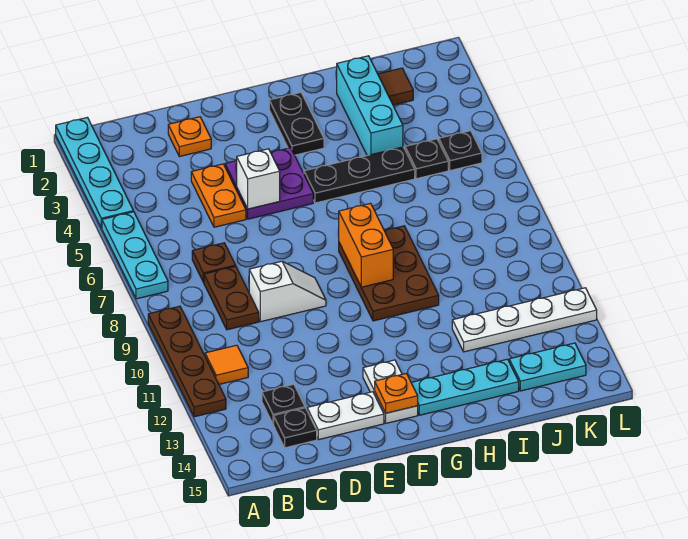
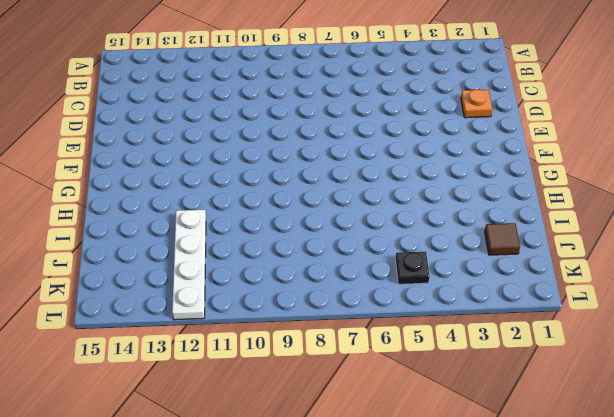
none -> cyan 1x4 plate [56,117,133,228]
none -> cyan 1x3 plate [102,212,168,299]
none -> brown 1x4 plate [148,306,226,417]

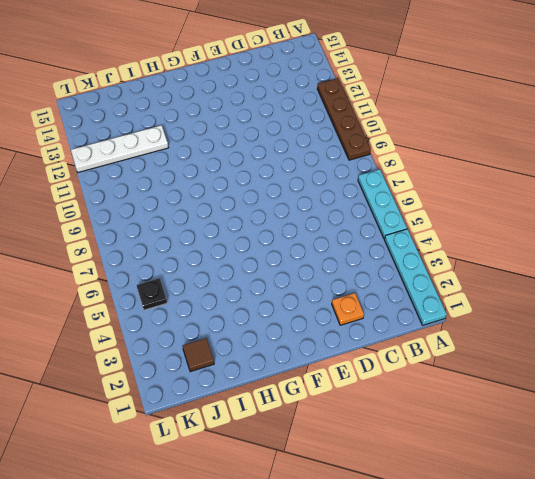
none -> orange 1x1 tile [205,345,248,384]
none -> brown 1x1 plate [192,243,236,282]
none -> brown 1x2 plate [204,266,259,330]

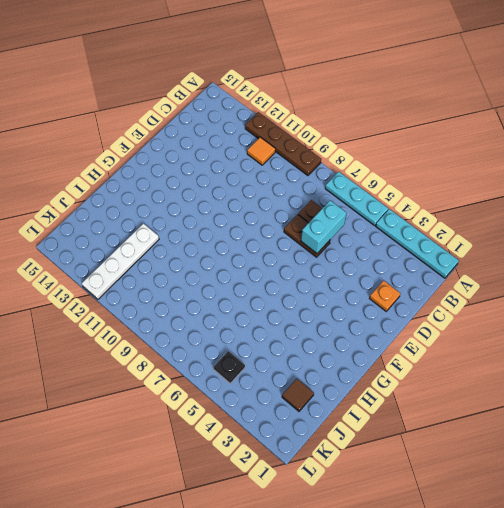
cyan 1x2 brick [301,200,347,253] -> none
brown 1x2 plate [284,215,330,257] -> brown 1x2 plate moved to [204,266,259,330]
none -> black 1x1 plate [262,384,305,424]
none -> black 1x1 plate [274,408,317,448]
none -> orange 1x2 plate [191,164,246,227]

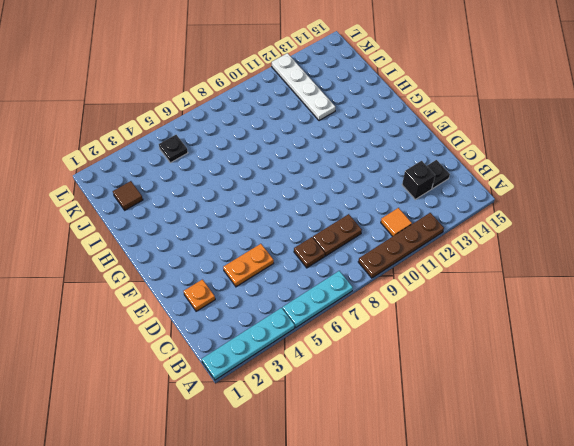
black 1x1 brick [402,161,435,199] -> black 1x1 plate [262,384,305,424]
none -> white 1x2 slope [249,261,326,322]
none -> white 1x2 plate [307,392,384,440]
none -> purple 2x2 plate [225,148,313,219]

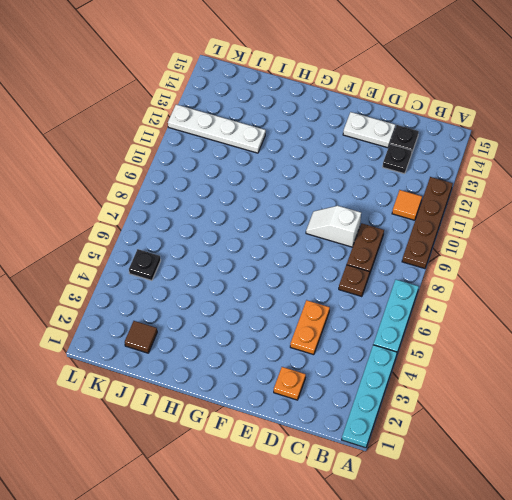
none -> purple 2x2 plate [225,148,313,219]
none -> white 1x2 plate [363,360,418,423]
none -> black 1x2 plate [269,92,324,155]

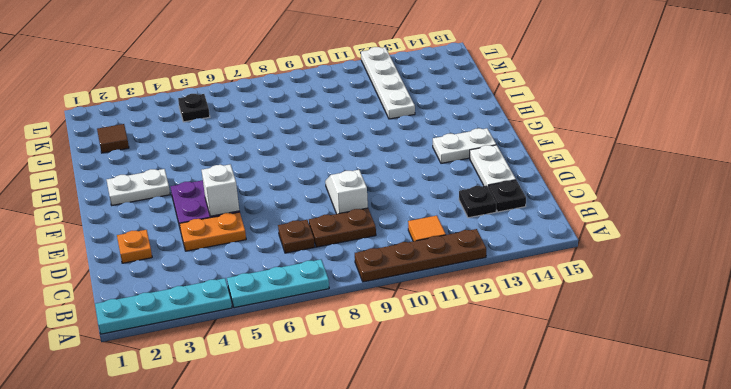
white 1x2 plate [107,169,170,205] -> black 1x2 plate [269,92,324,155]
none -> black 1x3 plate [304,147,415,203]
none -> brown 2x3 plate [339,226,439,321]
none -> cyan 1x3 plate [411,359,519,415]

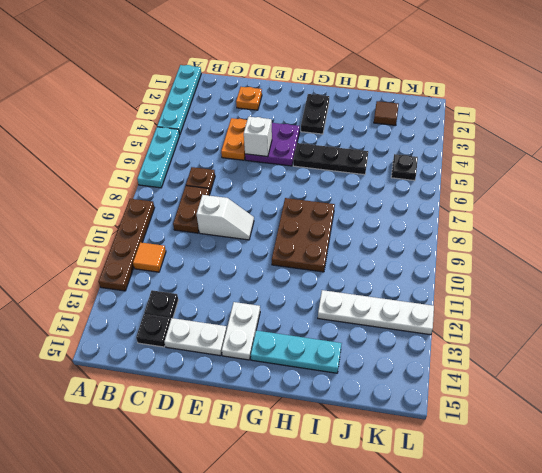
none -> cyan 1x3 brick [337,56,403,156]
none -> black 1x1 plate [405,139,448,179]
none -> cyan 1x2 plate [509,343,586,391]

